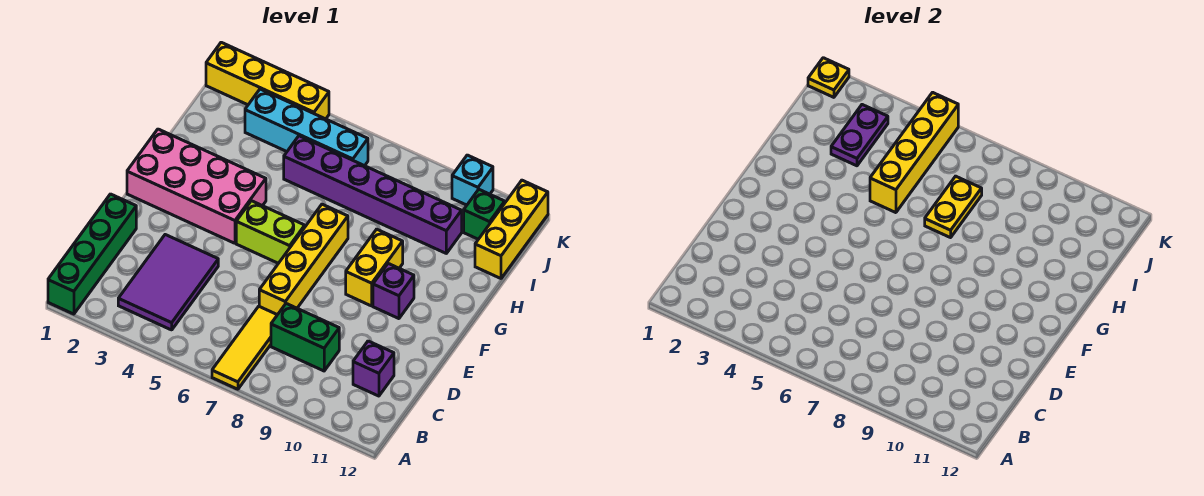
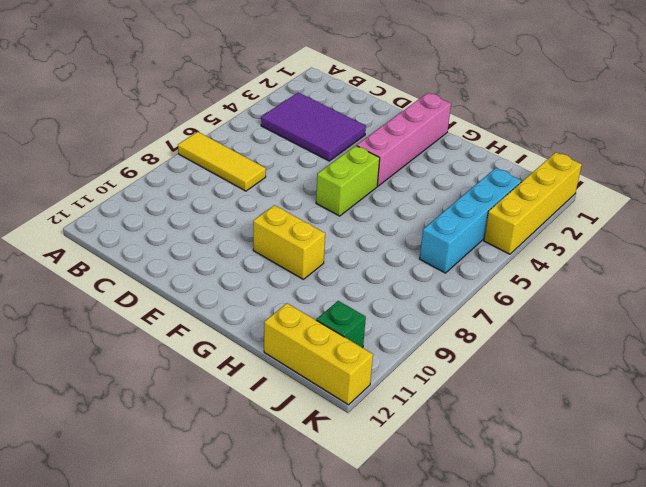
pink 1x4 brick [357,93,451,186] -> pink 2x4 brick [127,129,266,243]
none -> green 1x4 brick [48,194,136,314]
none -> green 1x2 brick [271,304,339,371]
none -> purple 1x1 brick [353,341,394,396]

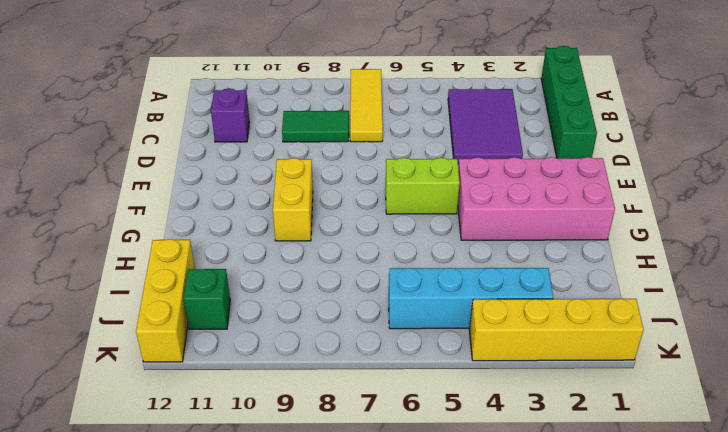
green 1x2 tile [282,111,349,142] -> green 1x2 brick [271,304,339,371]
none -> yellow 1x4 brick [259,204,348,315]
none -> purple 1x1 brick [373,264,414,319]
none -> purple 1x6 brick [284,136,462,253]

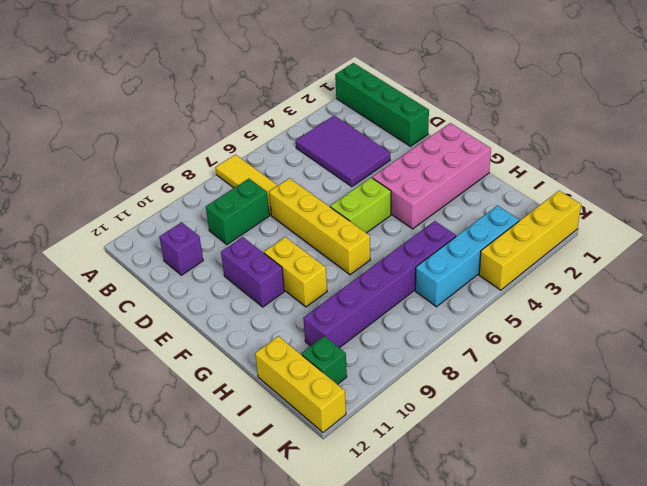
purple 1x2 brick [221,237,284,307] -> purple 1x1 brick [373,264,414,319]
none -> cyan 1x1 brick [452,155,493,205]
none -> yellow 1x4 brick [870,92,958,213]
none -> yellow 1x2 plate [925,176,982,238]

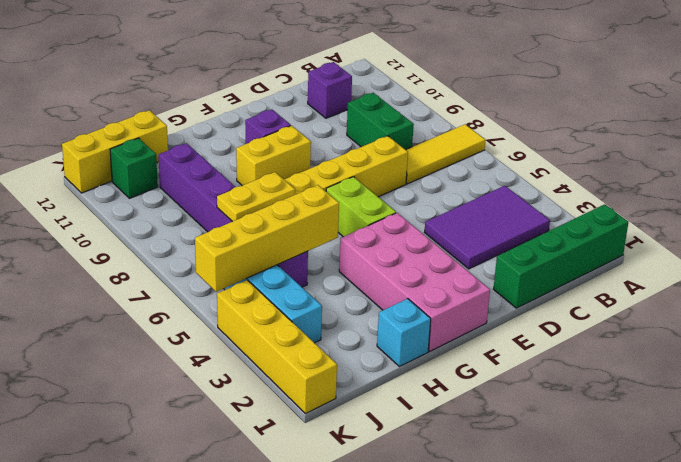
cyan 1x1 brick [377,299,431,367] -> cyan 1x1 brick moved to [452,155,493,205]
none -> purple 1x2 plate [831,105,888,166]
none -> yellow 1x1 plate [808,58,849,97]

